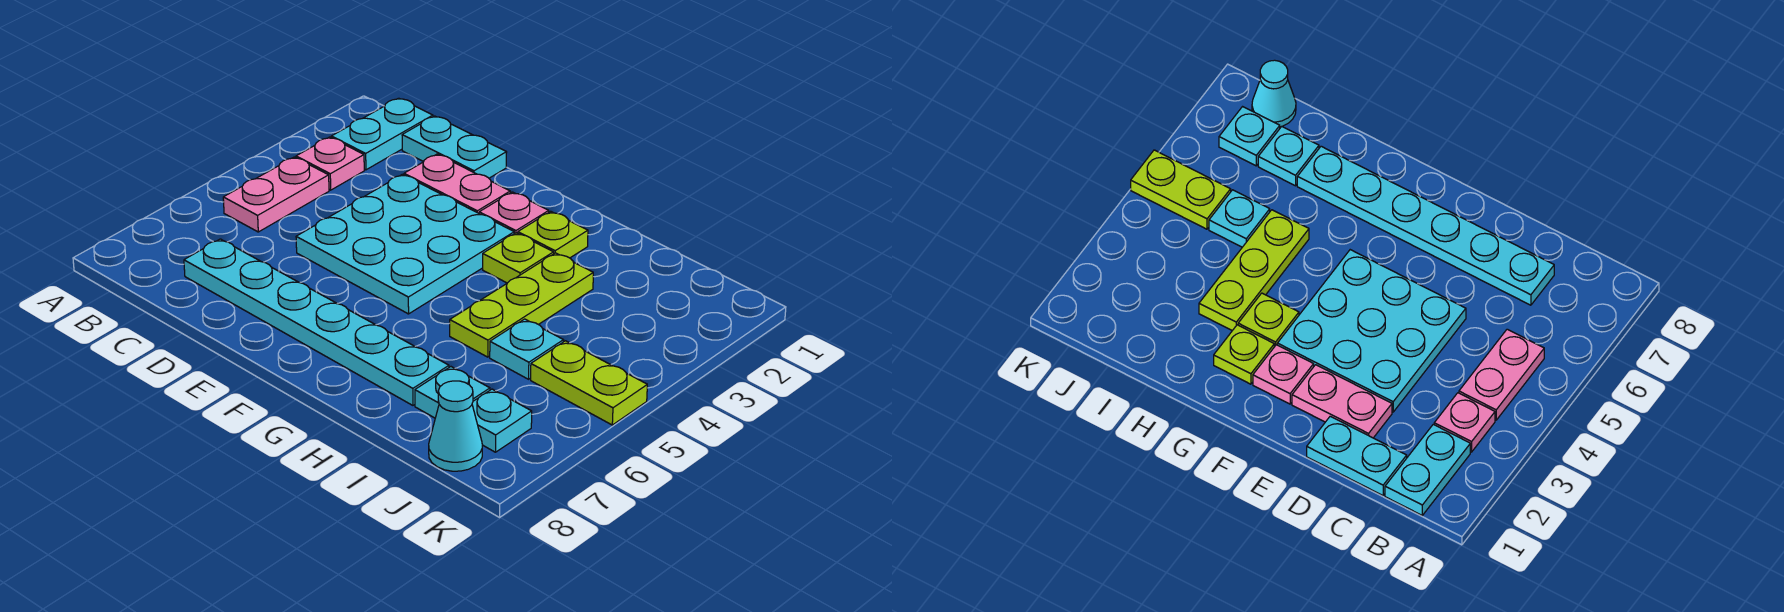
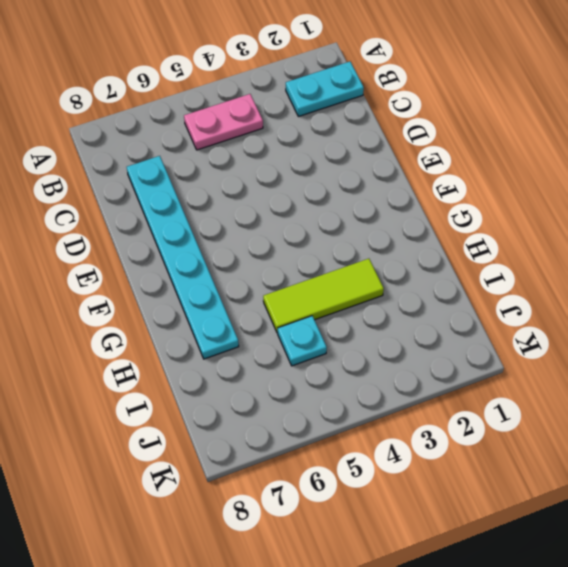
lime 1x3 tile [263,259,384,333] -> lime 1x3 plate [450,253,593,357]
none -> pink 1x1 plate [296,137,364,190]
none -> cyan 1x2 plate [402,116,507,178]
none -> pink 1x2 plate [404,154,510,213]

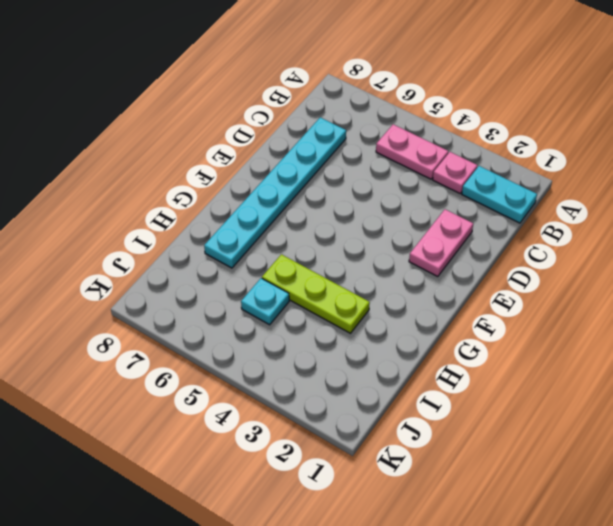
none -> cyan 1x2 plate [402,116,507,178]
none -> cyan 3x3 plate [296,174,514,314]
none -> pink 1x1 plate [479,192,549,234]

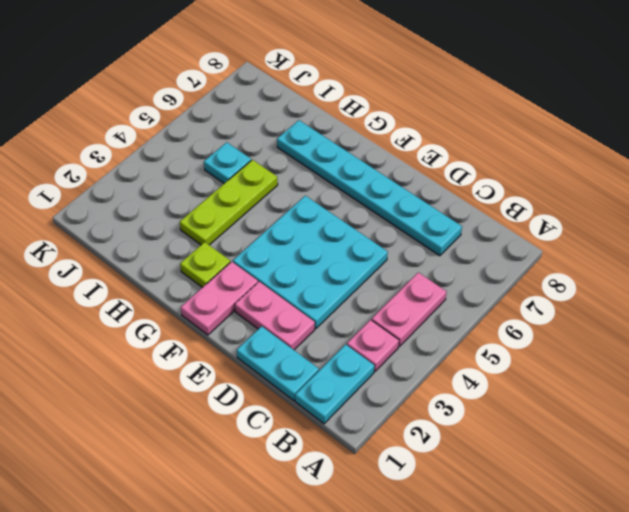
pink 1x2 plate [181,262,258,335] -> pink 1x1 plate [479,192,549,234]
none -> lime 1x1 plate [483,233,554,283]
none -> cyan 1x1 plate [415,367,490,418]
none -> lime 1x2 plate [531,341,647,425]

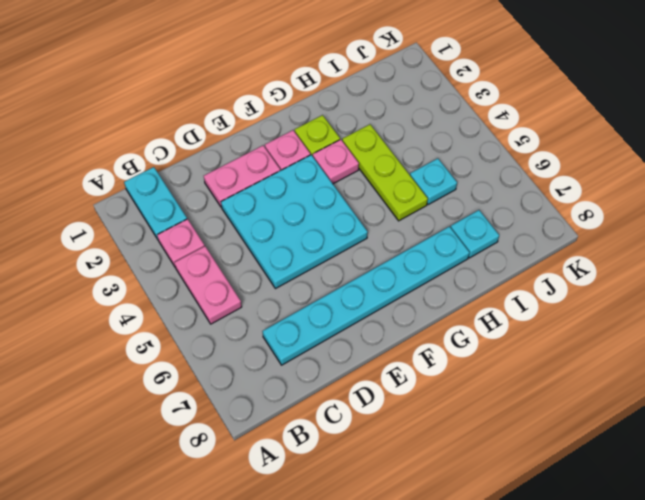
pink 1x1 plate [313,140,359,184] -> lime 1x1 plate [483,233,554,283]
none -> cyan 1x2 plate [402,116,507,178]
none -> lime 1x2 plate [531,341,647,425]
none -> cyan 1x1 plate [472,389,532,452]

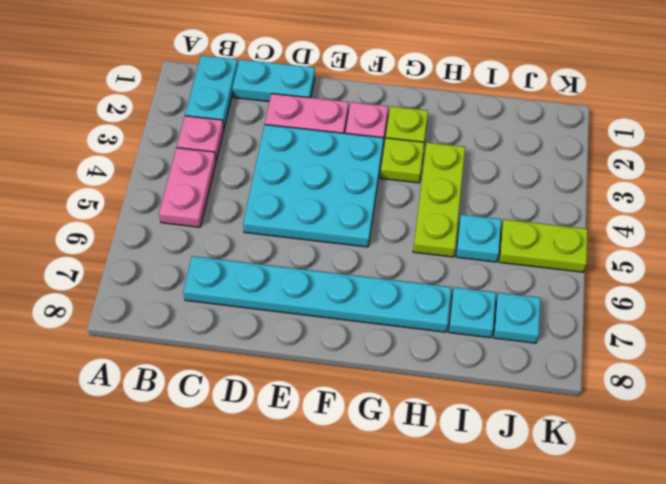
none -> cyan 1x1 cone [429,381,482,471]

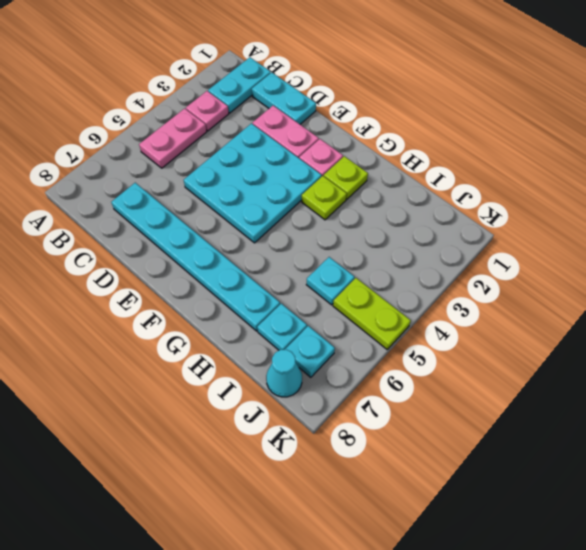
none -> lime 1x3 plate [450,253,593,357]

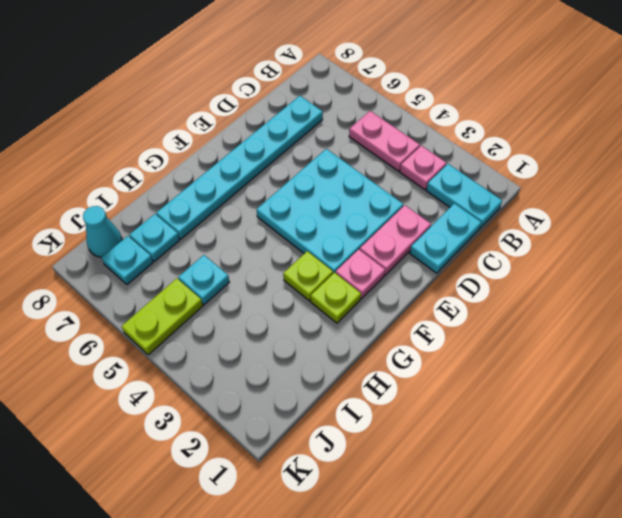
none -> lime 1x3 plate [450,253,593,357]

